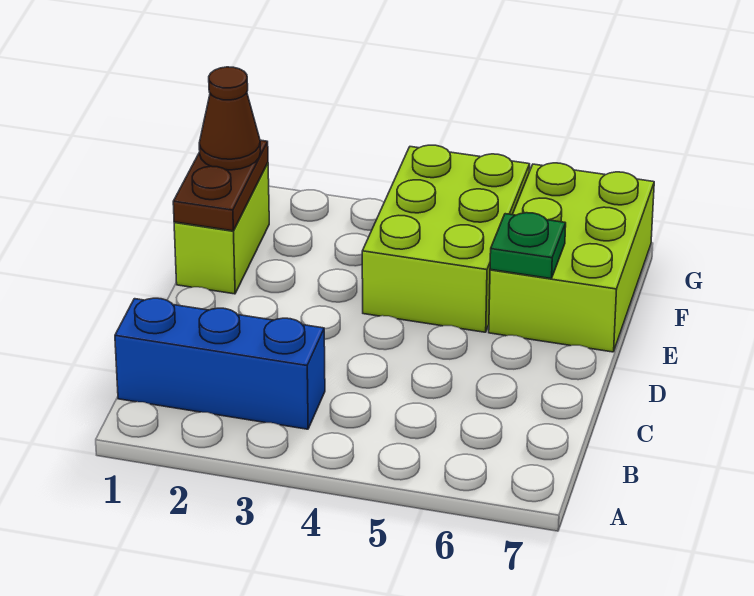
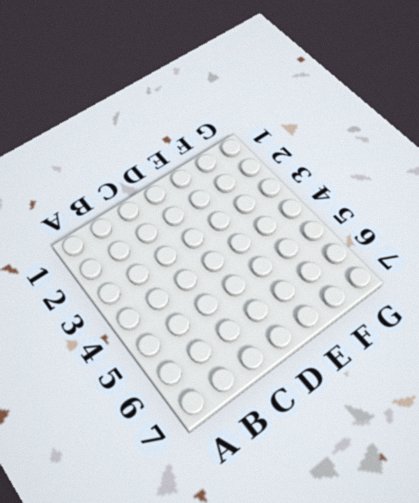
none -> blue 1x3 brick [115,298,325,429]
none -> lime 1x2 brick [174,163,269,294]

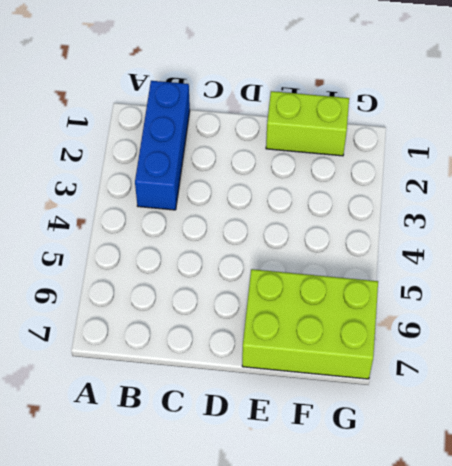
none -> lime 2x3 brick [362,145,530,332]
none -> brown 1x2 plate [173,140,268,231]

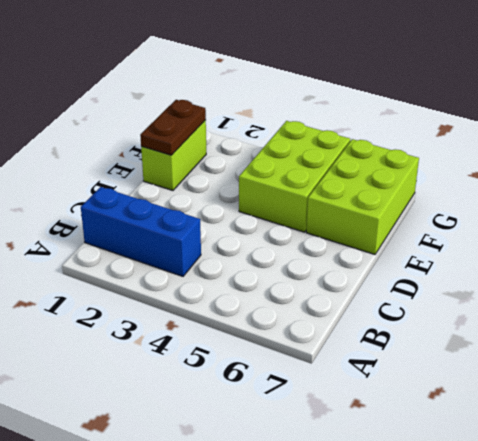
none -> green 1x1 plate [490,213,566,279]
none -> brown 1x1 cone [199,67,261,170]

